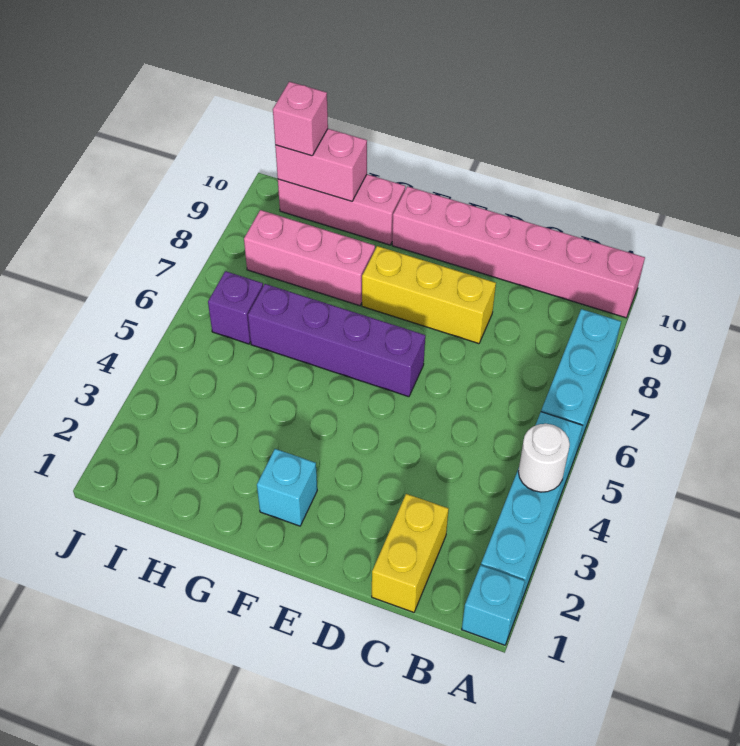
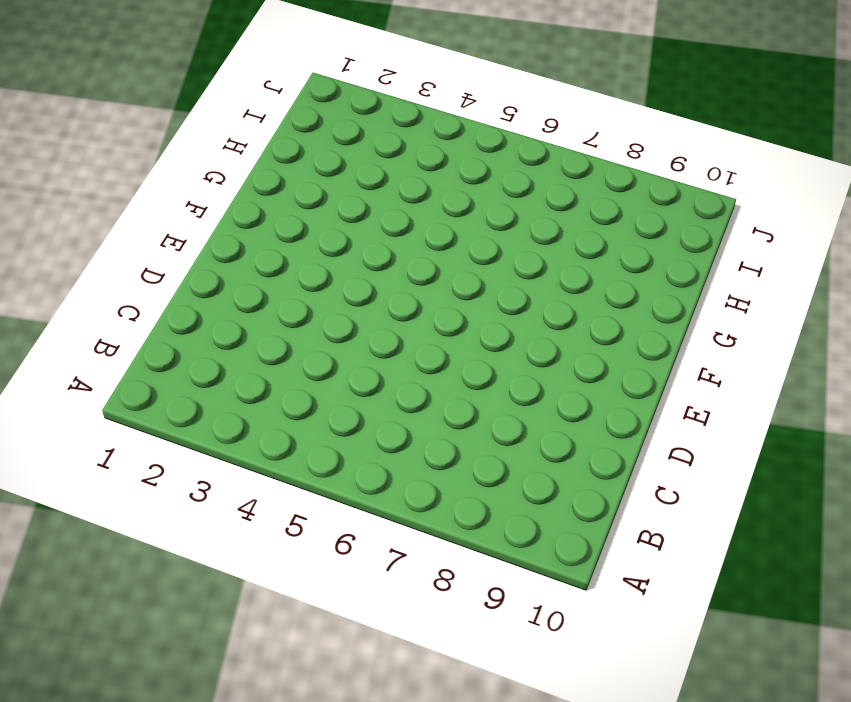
none -> cyan 1x1 brick [462,565,525,645]
none -> cyan 1x4 brick [481,412,583,604]
none -> cyan 1x3 brick [541,309,621,450]

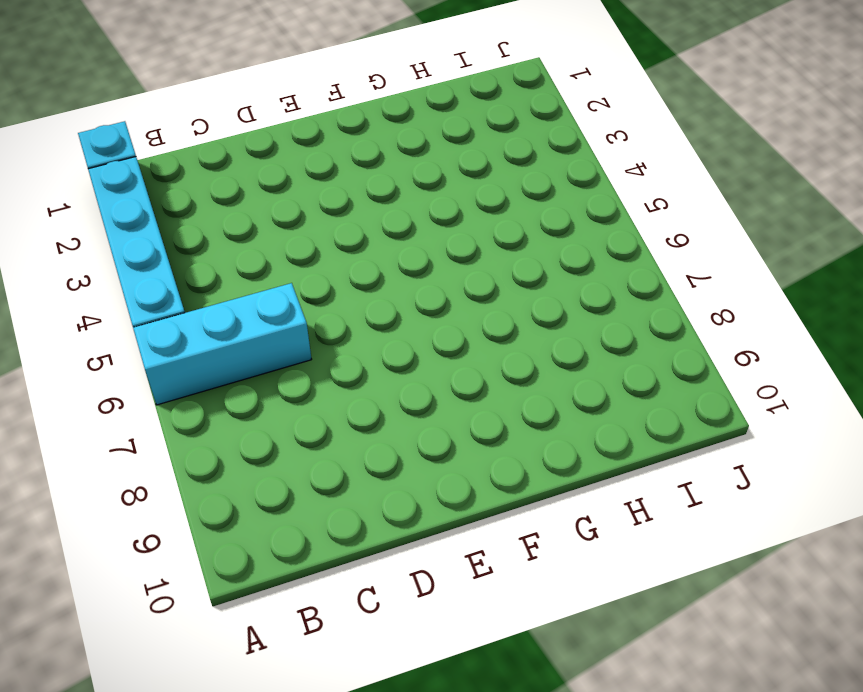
cyan 1x3 brick [133,283,312,405] -> cyan 1x3 brick turned to [541,309,621,450]
none -> pink 1x6 brick [392,186,645,318]
none -> yellow 1x2 brick [372,494,449,612]
none -> yellow 1x3 brick [362,246,496,344]

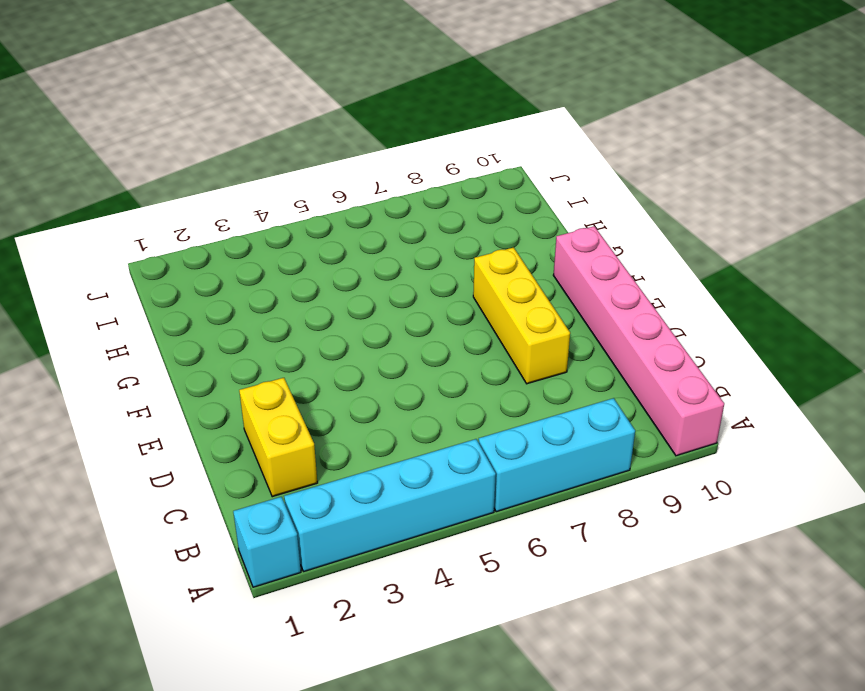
yellow 1x2 brick [239,378,317,497] -> yellow 1x2 brick turned to [372,494,449,612]
none -> purple 1x4 brick [248,284,425,397]
none -> cyan 1x1 brick [257,449,317,526]
none -> pink 1x3 brick [244,210,375,306]

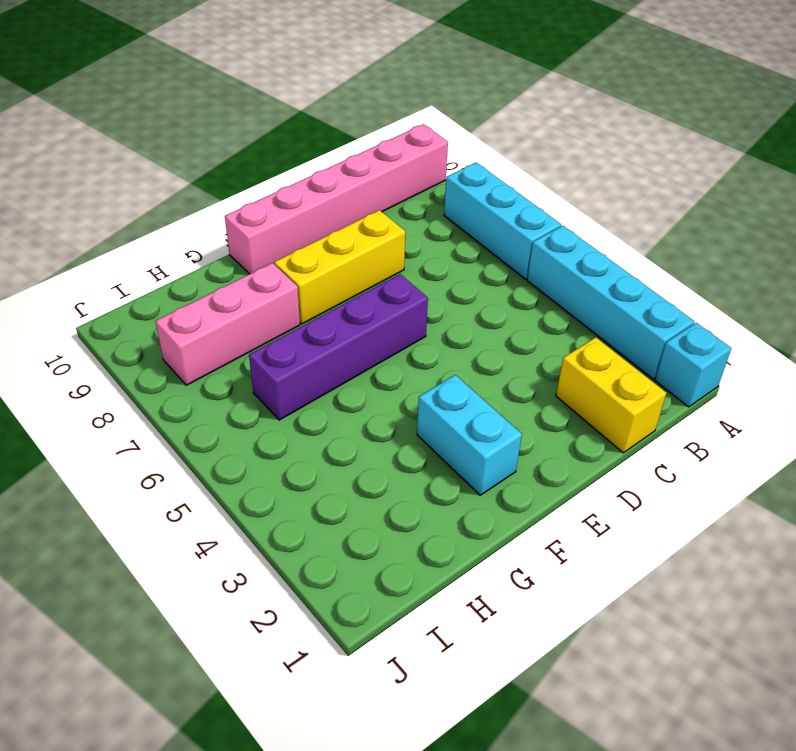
cyan 1x2 brick [417,375,522,495] -> cyan 1x1 brick [257,449,317,526]
none -> pink 1x3 brick [278,174,405,245]
none -> purple 1x1 brick [208,271,263,344]
none -> white 1x1 round brick [518,424,570,492]

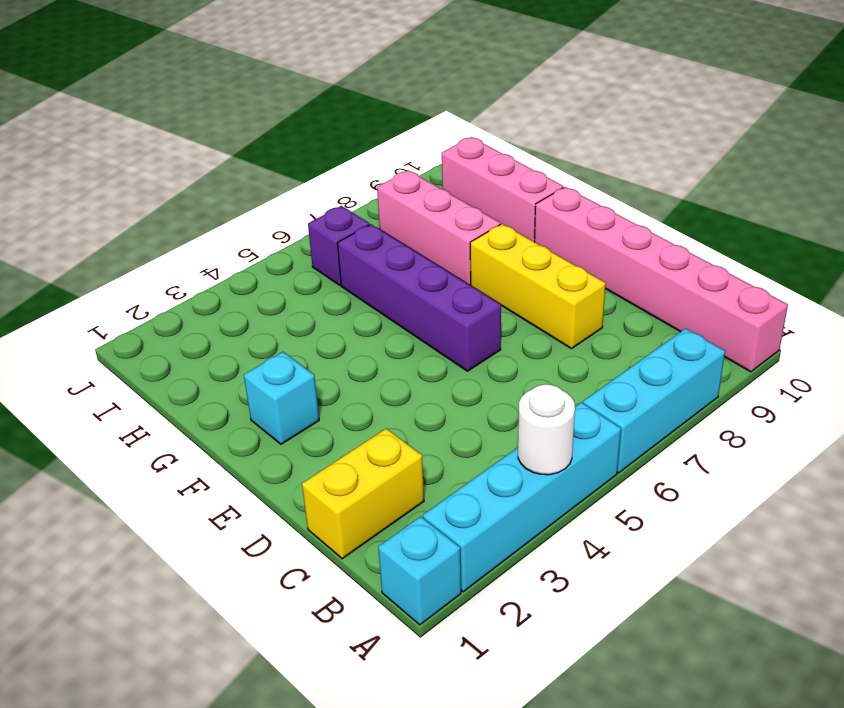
none -> pink 1x2 brick [275,129,367,201]
none -> pink 1x1 brick [273,82,328,156]

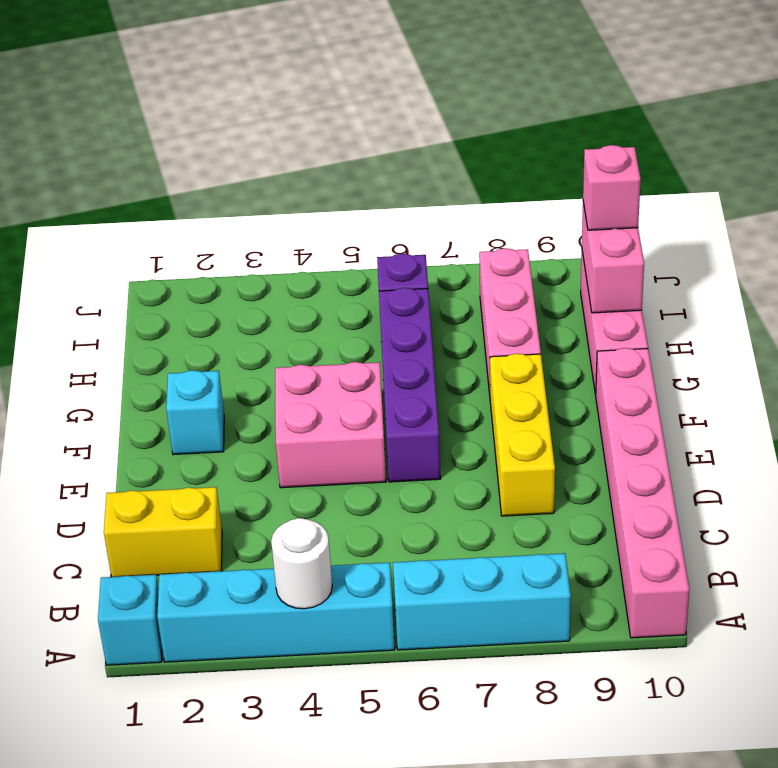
pink 2x2 brick [275,362,386,488] -> none

